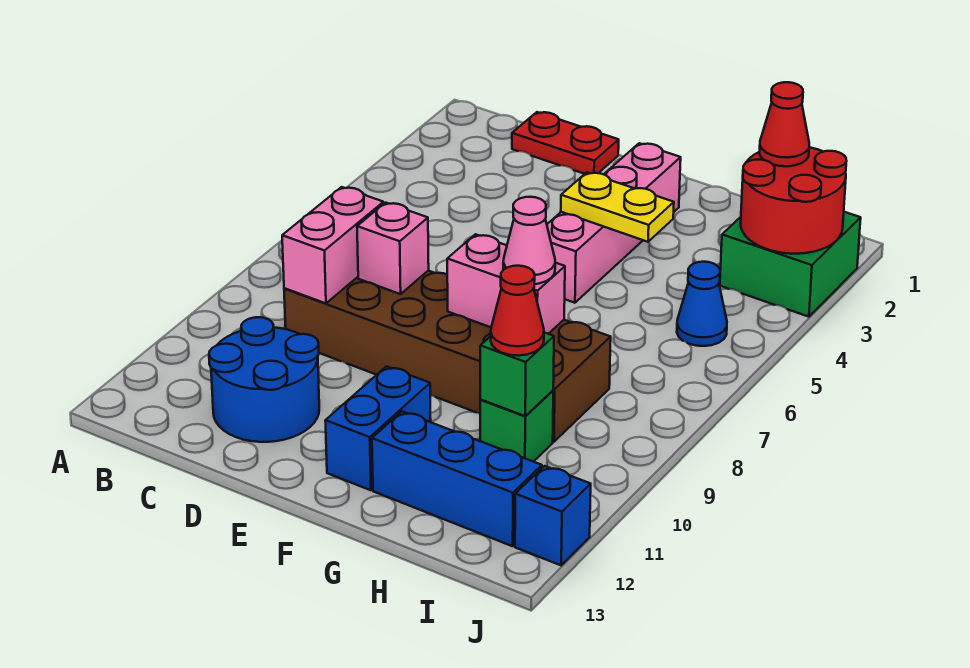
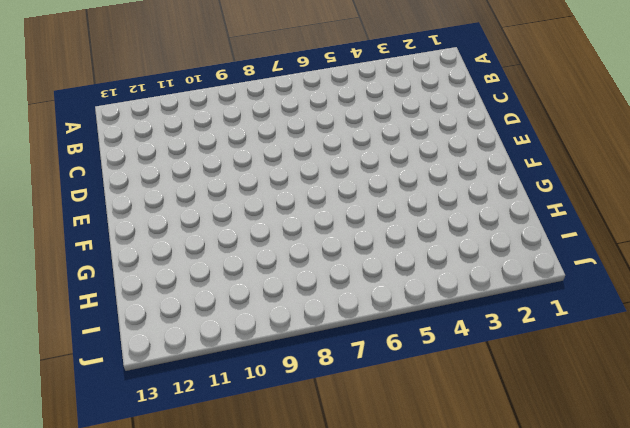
none -> red 1x2 plate [512,112,619,174]
none -> brown 2x6 brick [284,271,611,442]
none -> blue 2x2 round brick [209,317,319,442]

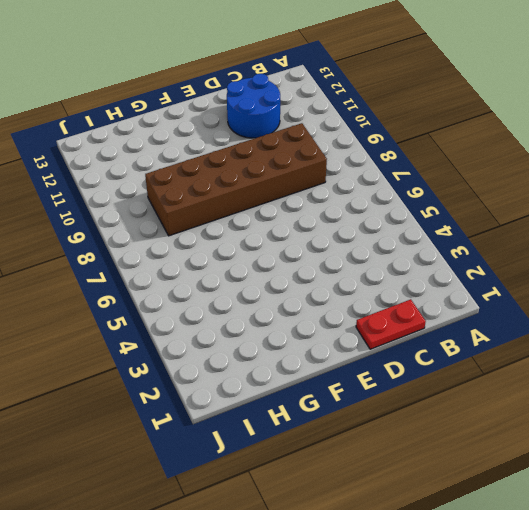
none -> pink 1x4 brick [547,143,681,303]
none -> blue 1x2 brick [325,366,431,490]
none -> blue 1x3 brick [372,412,542,546]

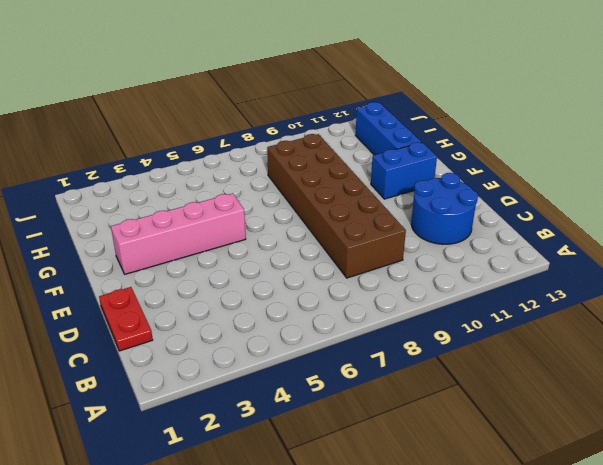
none -> green 1x1 brick [480,391,553,462]
none -> green 2x2 brick [720,212,861,317]
none -> blue 1x1 cone [677,262,727,346]

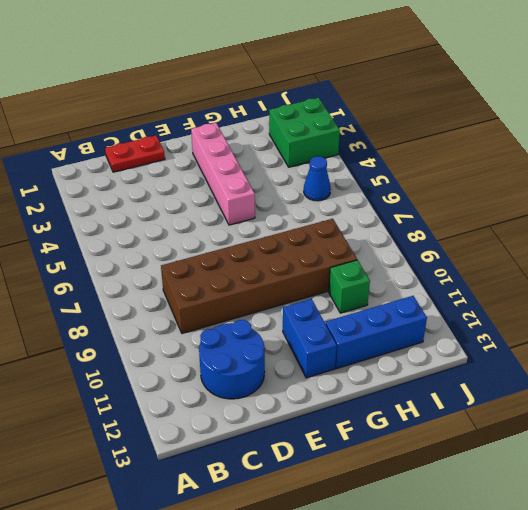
none -> blue 1x1 brick [515,466,591,565]
none -> pink 1x2 brick [282,187,384,303]
none -> pink 1x1 brick [357,203,429,294]

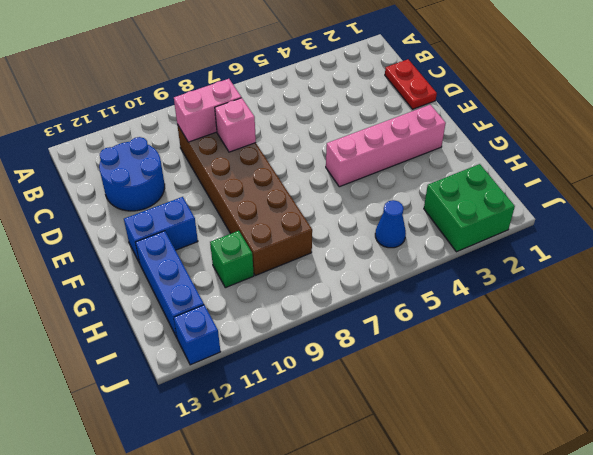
none -> yellow 1x2 plate [561,172,674,242]
none -> pink 1x2 brick [447,234,565,334]
none -> green 1x1 brick [480,332,554,416]

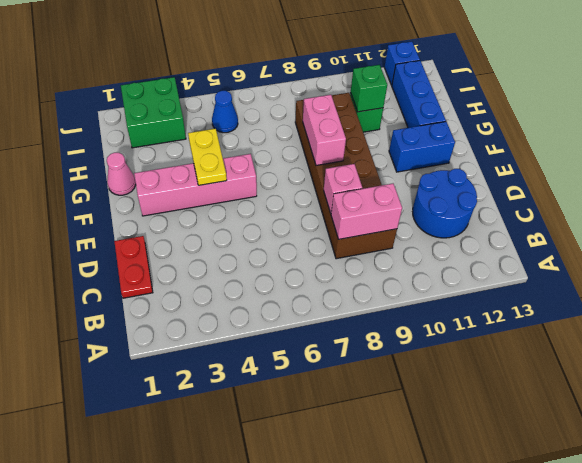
pink 1x1 cone [107,153,136,195] -> pink 1x1 cone moved to [503,197,555,284]
none -> red 2x2 round brick [741,147,846,254]
none -> red 1x1 cone [491,266,544,356]
none -> red 1x1 cone [759,82,809,166]

